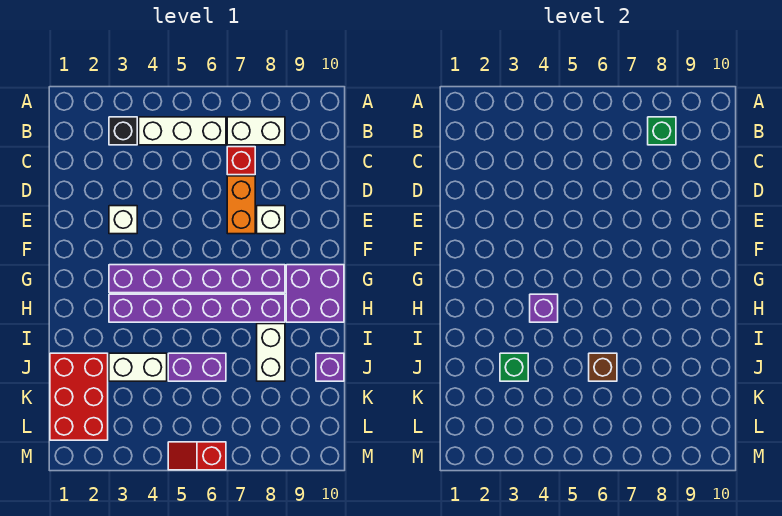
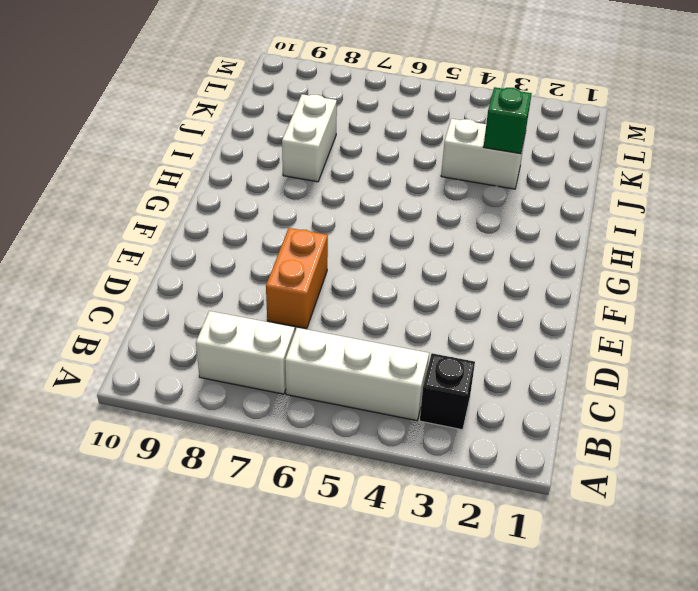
none -> red 1x1 brick [227,147,255,175]
none -> white 1x1 brick [109,206,137,234]
none -> white 1x1 brick [257,206,285,234]

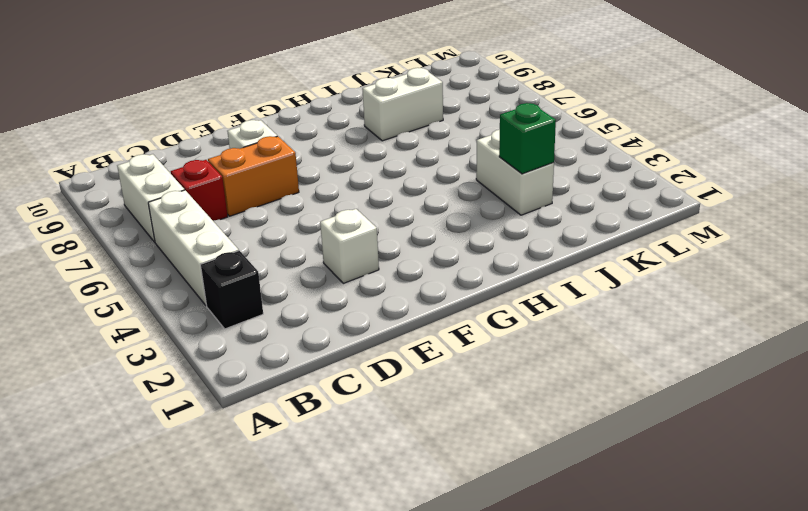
none -> purple 1x6 brick [109,265,285,293]
none -> purple 2x2 brick [286,265,344,322]
none -> purple 1x6 brick [109,294,285,322]

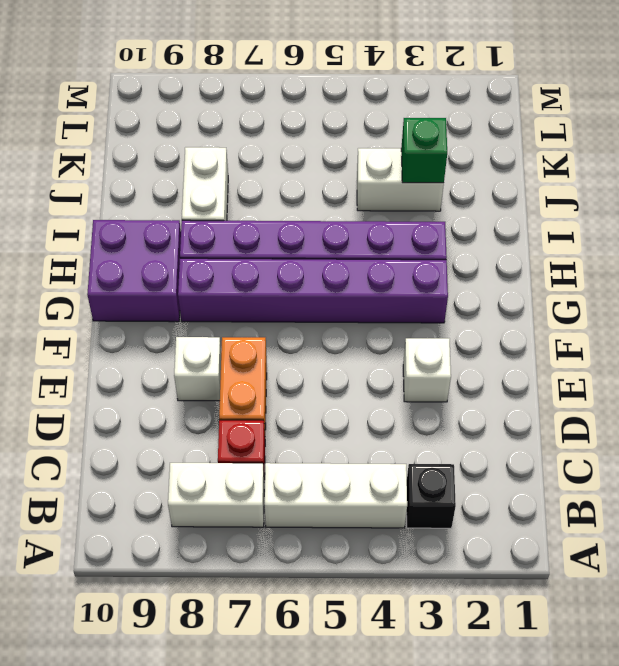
none -> red 2x3 brick [50,353,108,440]
none -> purple 1x2 brick [168,353,226,381]
none -> purple 1x1 brick [316,353,344,381]

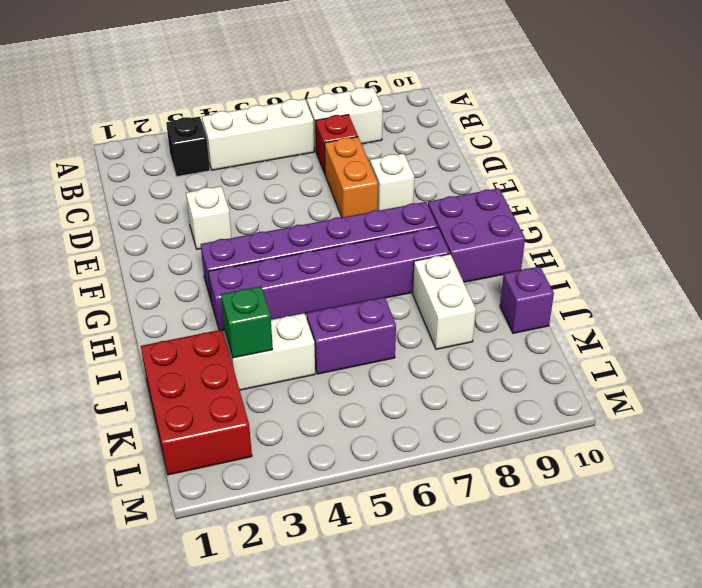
none -> red 1x2 slope [168,442,226,470]
none -> green 1x1 brick [648,117,676,145]
none -> purple 1x1 brick [530,294,558,322]

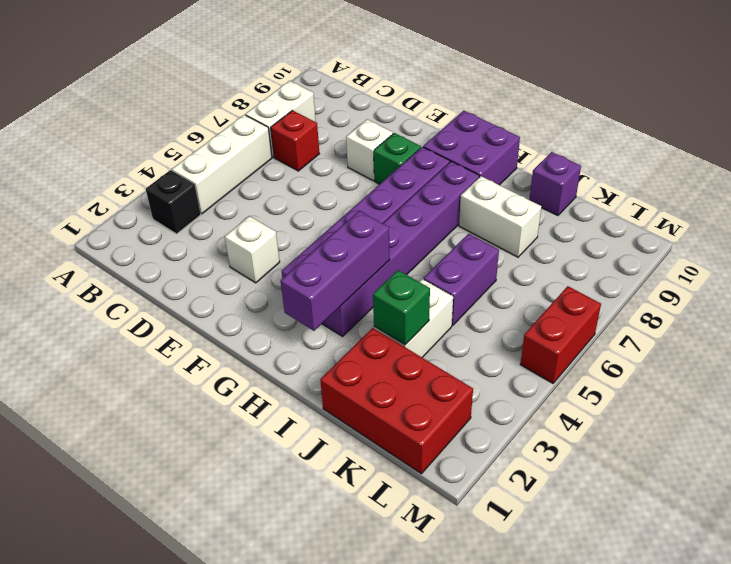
green 1x1 brick [374,133,421,184] -> green 1x1 brick moved to [648,117,676,145]
purple 1x3 brick [281,211,390,331] -> purple 1x1 brick [530,294,558,322]
red 1x2 brick [520,286,601,383] -> red 1x2 slope [168,442,226,470]
none -> orange 1x2 brick [227,176,255,234]
none -> brown 1x1 brick [589,353,617,381]

